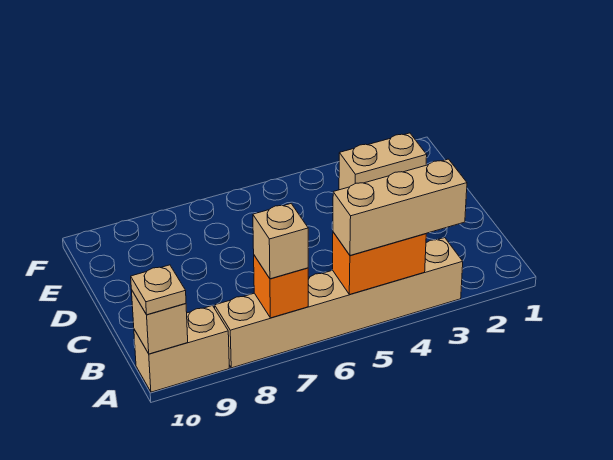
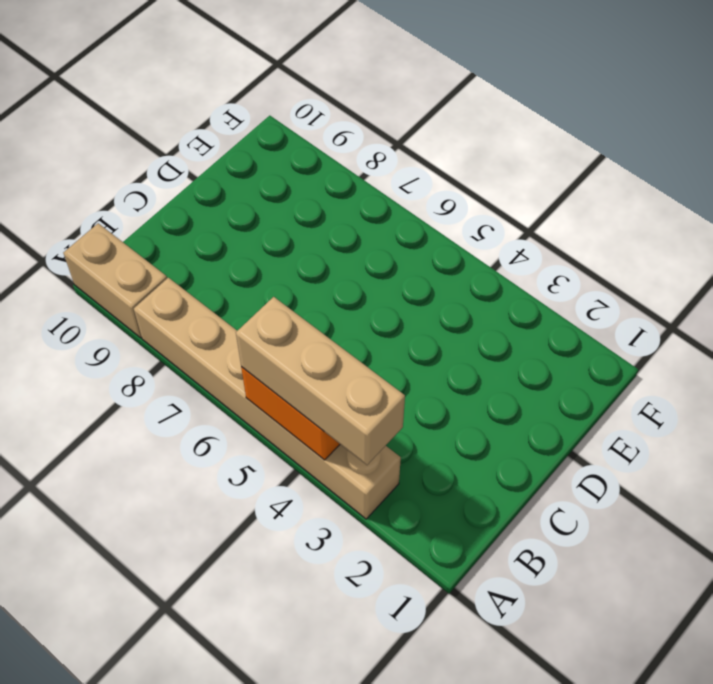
none -> tan 1x2 brick [339,133,427,190]
none -> orange 1x1 brick [254,255,308,318]

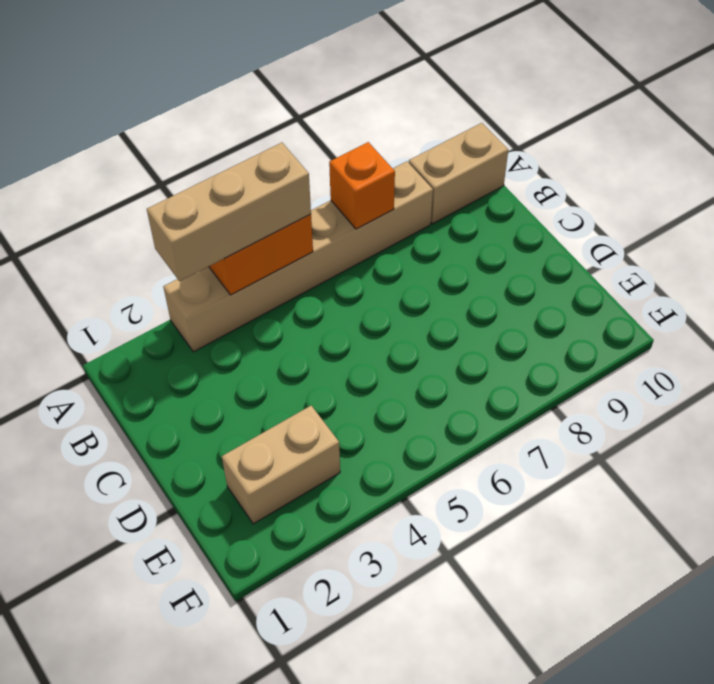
none -> tan 1x1 brick [132,291,188,354]
none -> tan 1x1 brick [253,204,308,279]

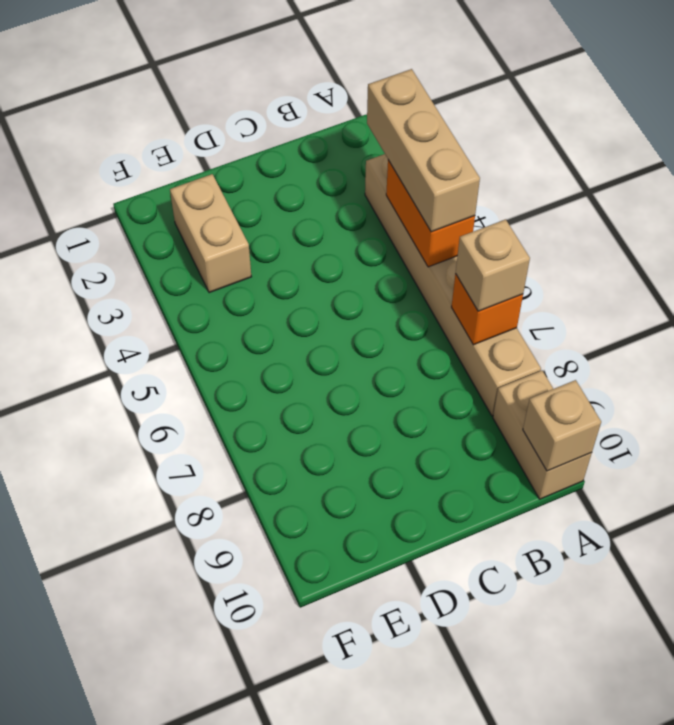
none -> tan 1x1 plate [131,265,186,315]

